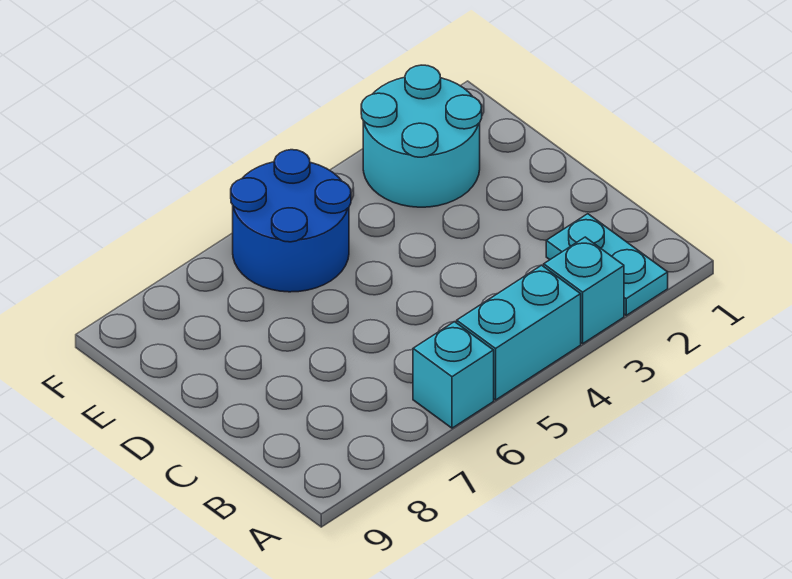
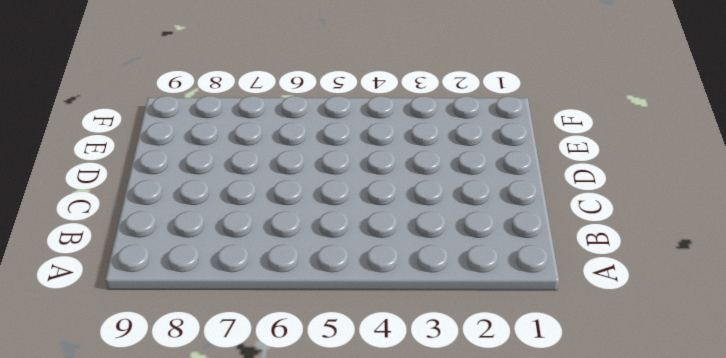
none -> cyan 1x2 plate [546,214,668,315]
none -> cyan 1x1 brick [544,237,624,343]

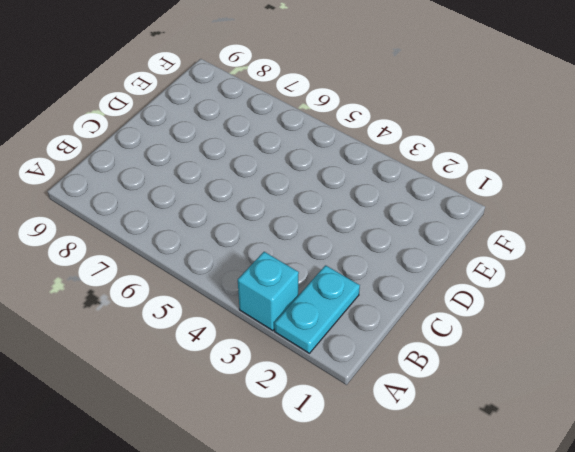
none -> cyan 1x2 brick [457,265,581,400]
none -> cyan 1x1 brick [413,322,494,428]

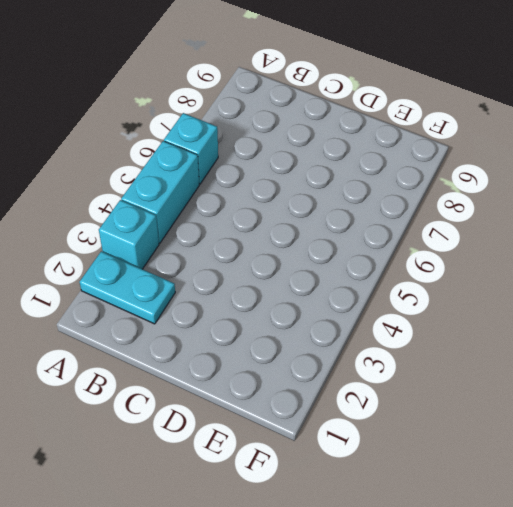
none -> cyan 2x2 round brick [361,65,482,207]
none -> blue 2x2 round brick [231,150,351,292]

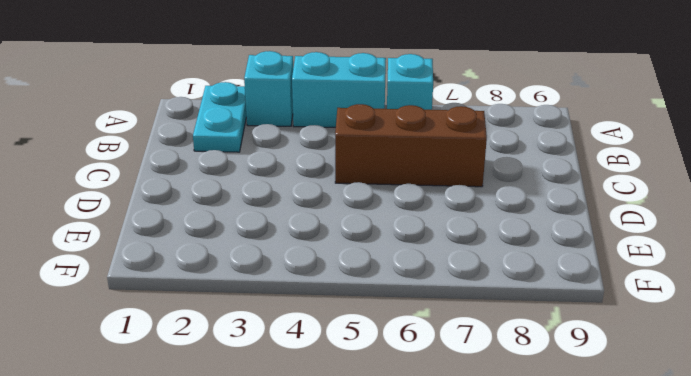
brown 1x3 brick [335,104,487,187] -> none
none -> cyan 2x2 round brick [361,65,482,207]
none -> blue 2x2 round brick [231,150,351,292]

